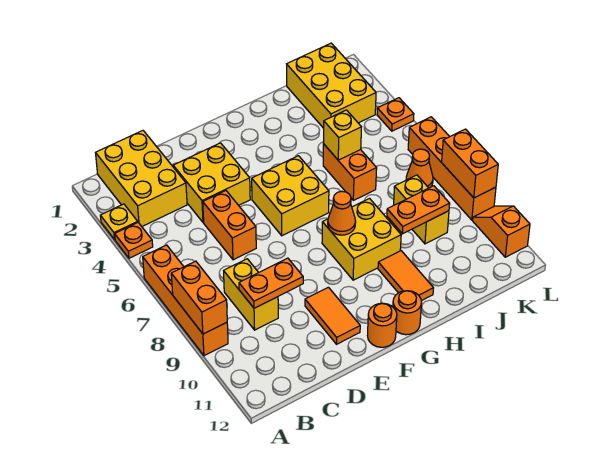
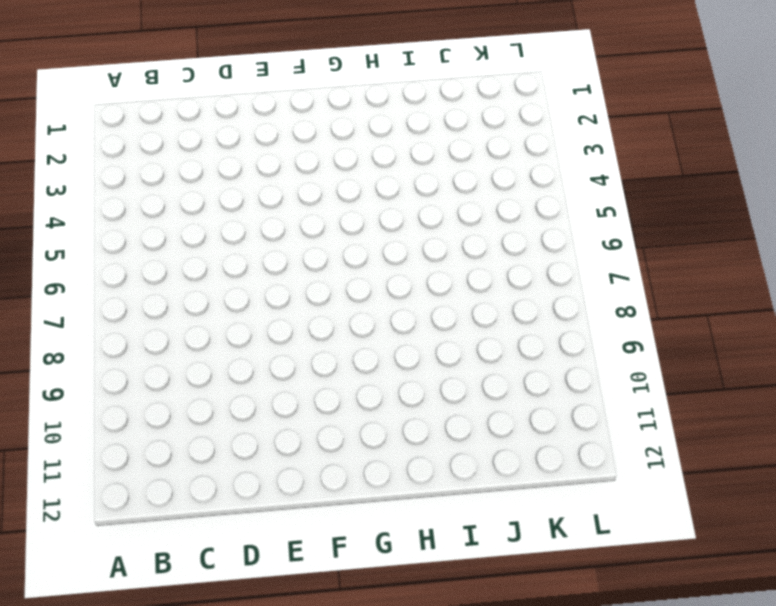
none -> yellow 1x1 plate [100,204,138,239]
none -> orange 1x1 plate [115,223,153,258]
none -> orange 1x4 brick [143,245,228,356]

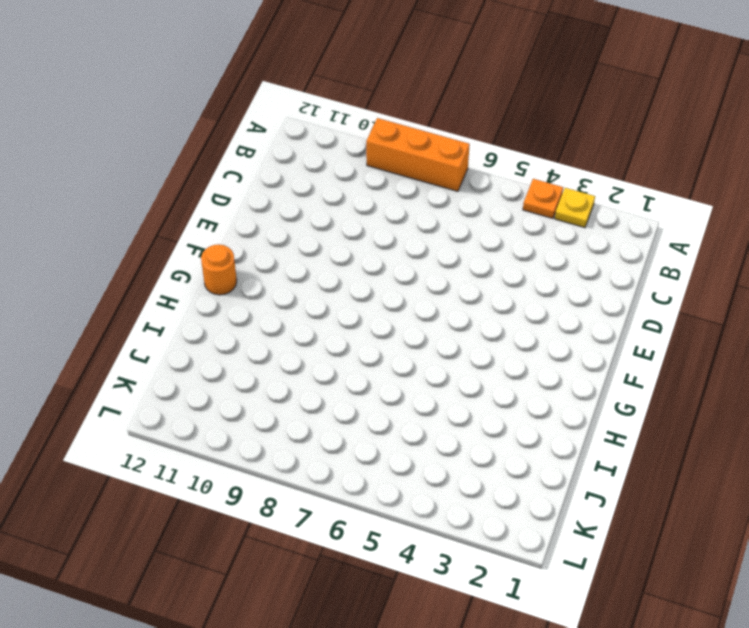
orange 1x3 brick [366,118,470,191] -> orange 1x4 brick [143,245,228,356]
none -> yellow 2x3 brick [96,131,187,226]
none -> yellow 1x2 brick [224,259,278,330]
none -> yellow 2x2 brick [173,143,250,223]

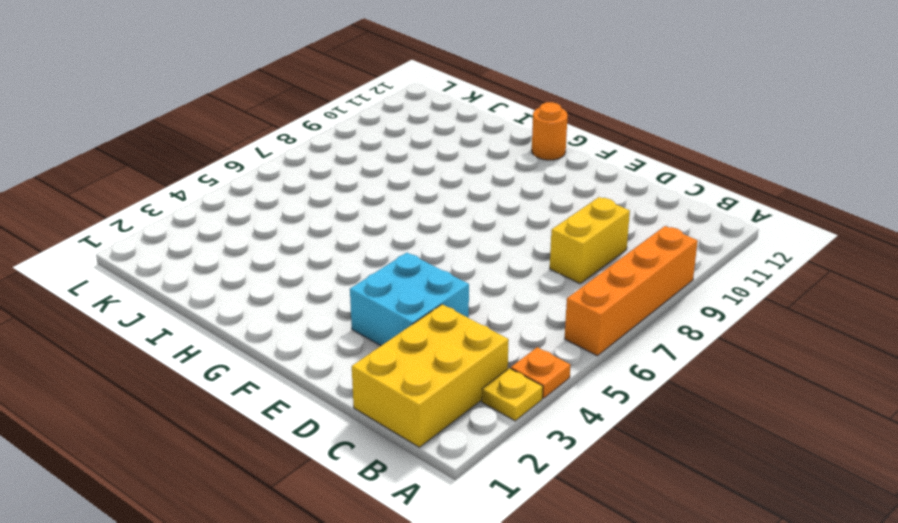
cyan 2x2 brick [350,253,469,346] -> yellow 2x2 brick [173,143,250,223]
none -> orange 1x2 brick [203,191,256,260]
none -> orange 1x2 tile [305,287,360,344]
none -> yellow 2x2 brick [252,156,329,236]

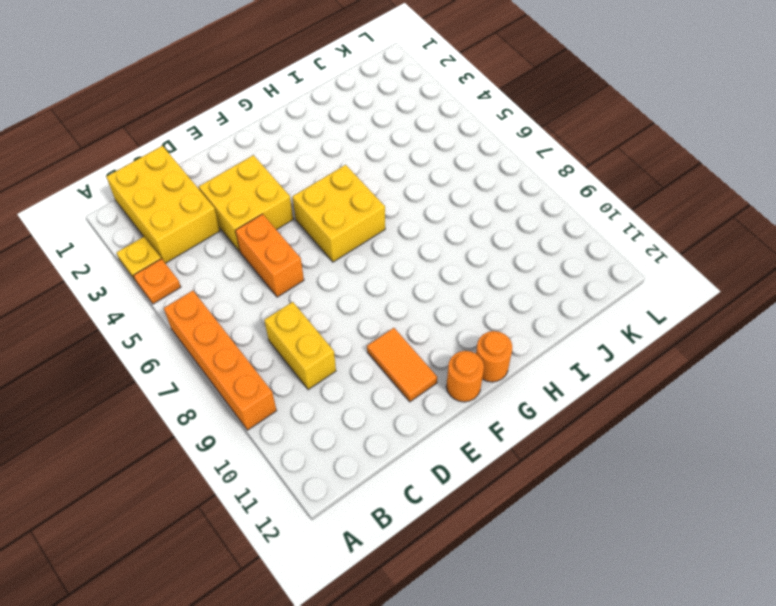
none -> yellow 2x2 brick [322,199,401,280]
none -> orange 1x2 tile [378,251,433,301]
none -> orange 1x2 brick [323,144,377,200]

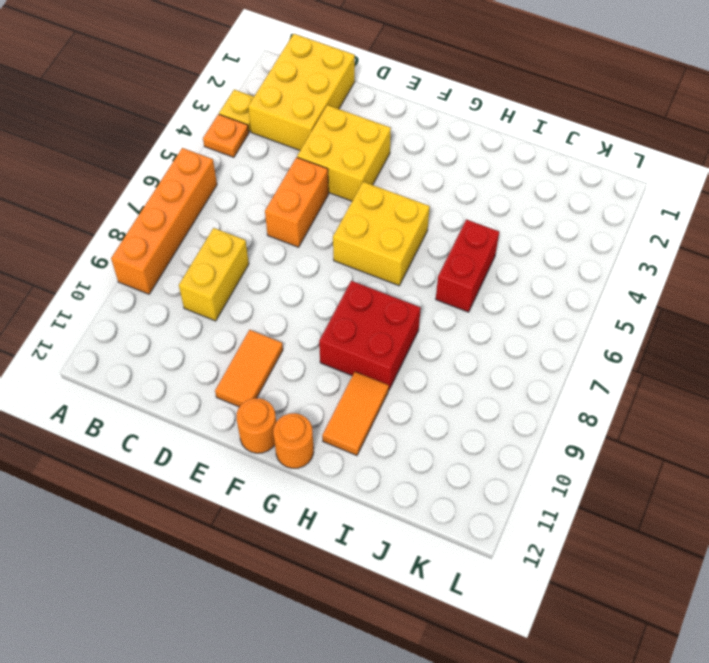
red 2x2 brick [319,281,421,389] -> yellow 2x2 brick [322,199,401,280]
red 1x2 brick [436,219,499,312] -> orange 1x2 brick [323,144,377,200]
none -> yellow 2x3 brick [287,43,376,128]
none -> yellow 1x2 brick [394,175,449,244]
none -> orange 1x1 cone [406,149,433,188]

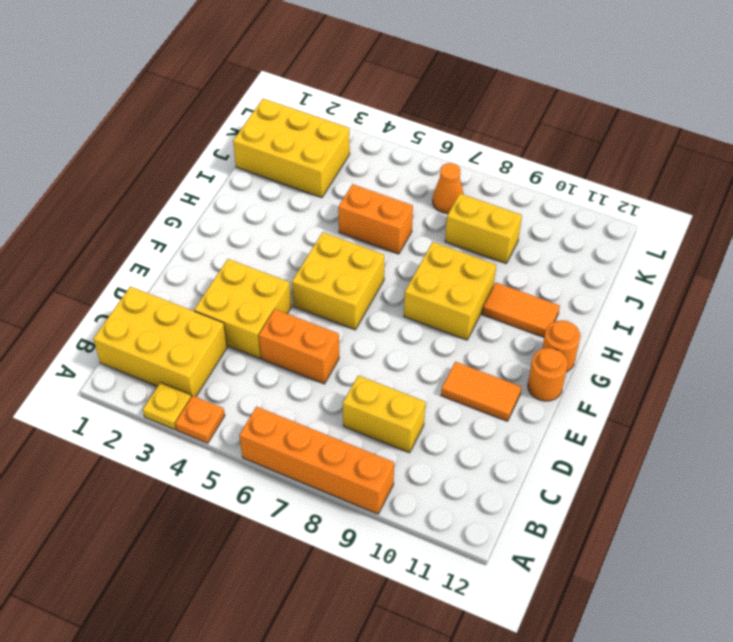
none -> orange 1x1 plate [377,98,414,131]
none -> orange 1x4 brick [408,117,496,220]
none -> orange 1x2 slope [473,206,530,257]

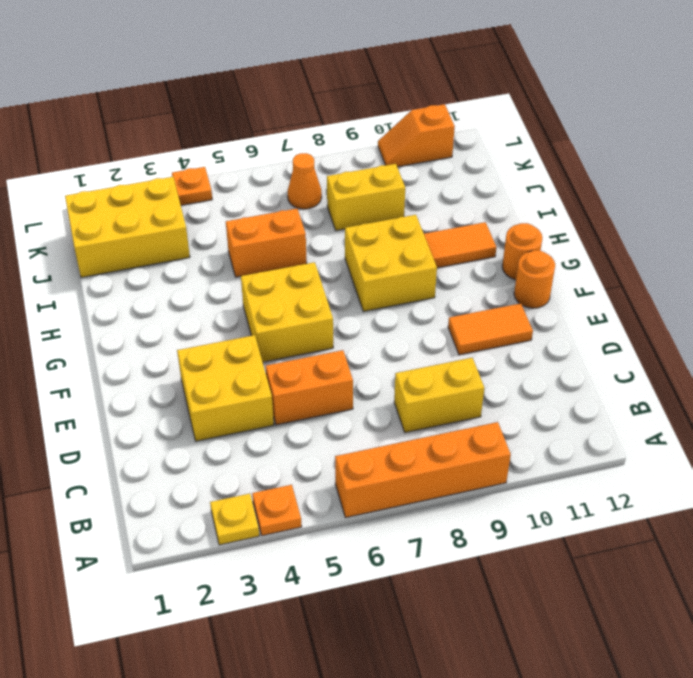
none -> yellow 2x3 brick [96,131,187,226]
none -> orange 1x4 brick [408,117,496,220]
none -> orange 1x2 brick [171,261,227,334]

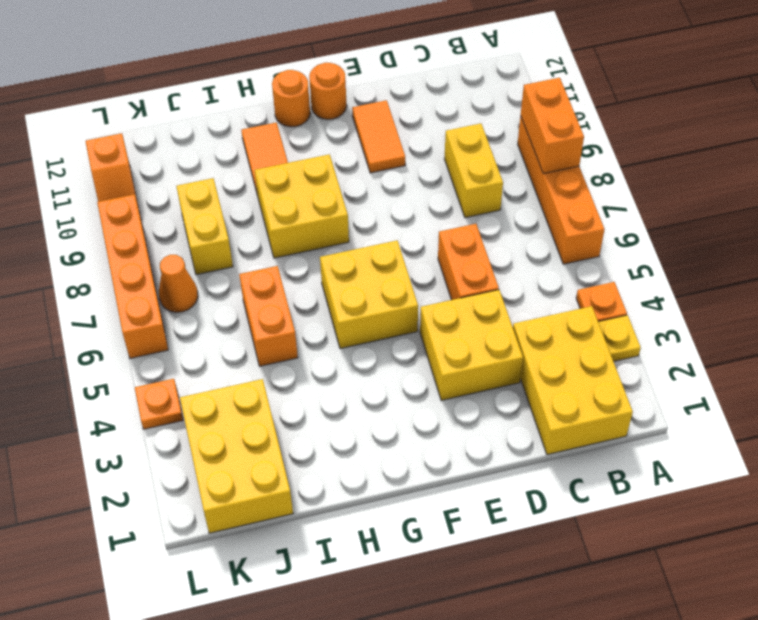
none -> orange 1x2 plate [239,258,303,308]
none -> orange 1x1 cone [328,191,356,235]
none -> yellow 1x1 brick [324,110,361,160]

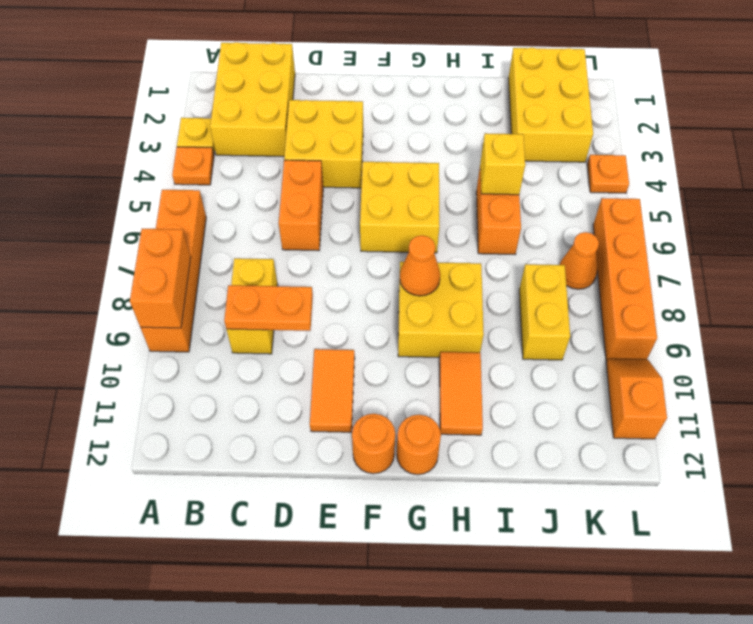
none -> orange 1x2 plate [387,186,450,234]
none -> orange 1x2 brick [442,129,498,198]

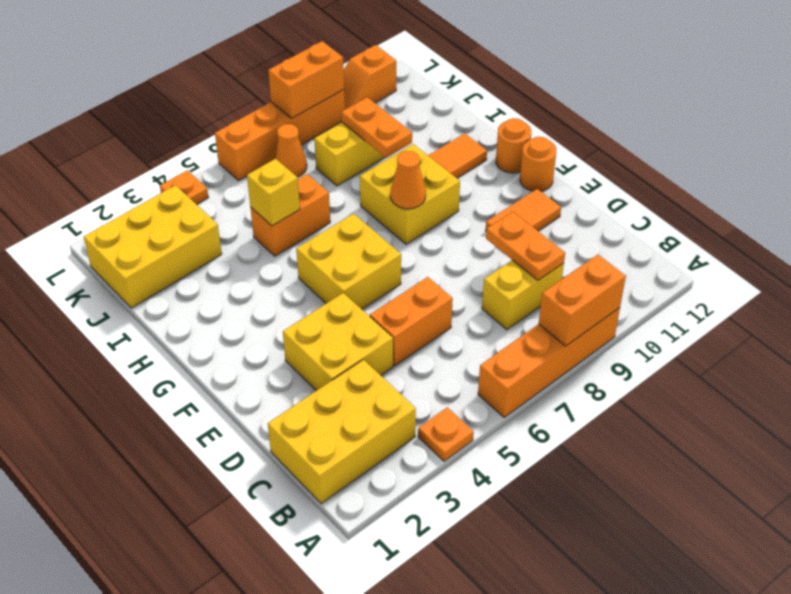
none -> yellow 1x1 plate [100,204,138,239]

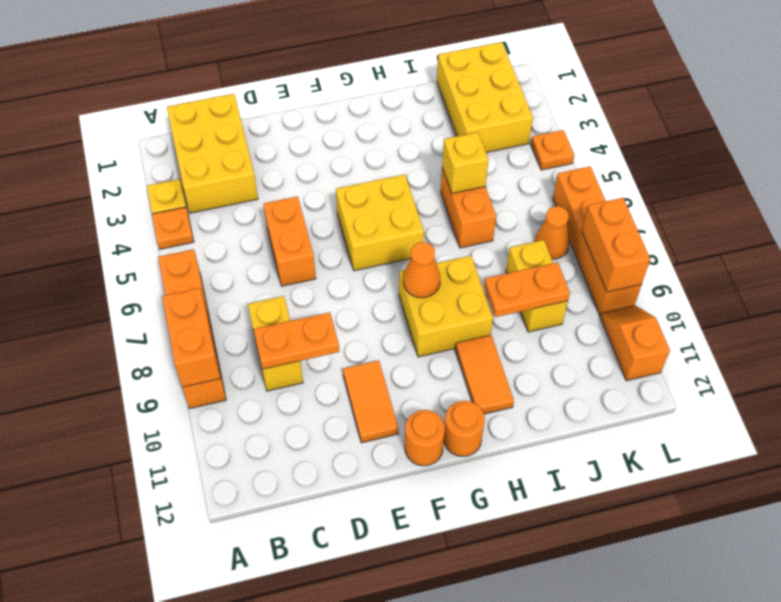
none -> yellow 2x2 brick [173,143,250,223]

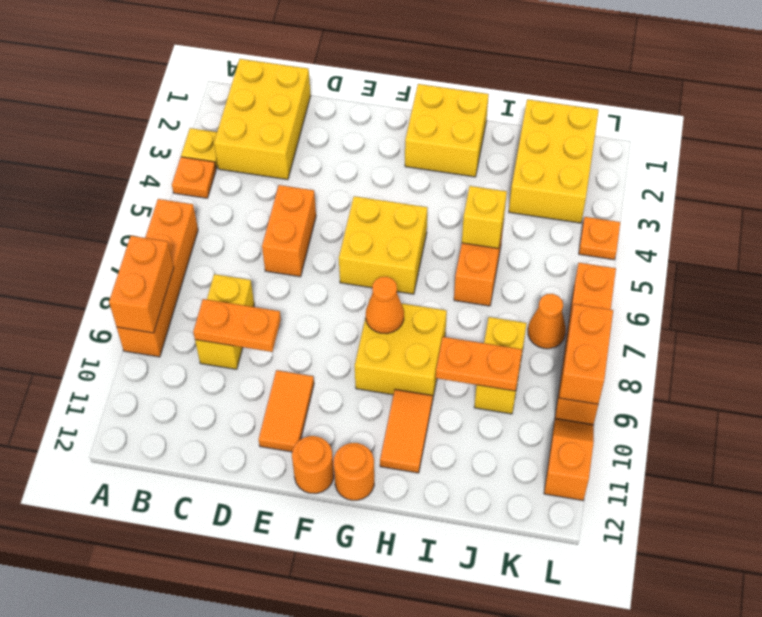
yellow 2x2 brick [405,84,489,177] -> yellow 2x2 brick moved to [173,143,250,223]

